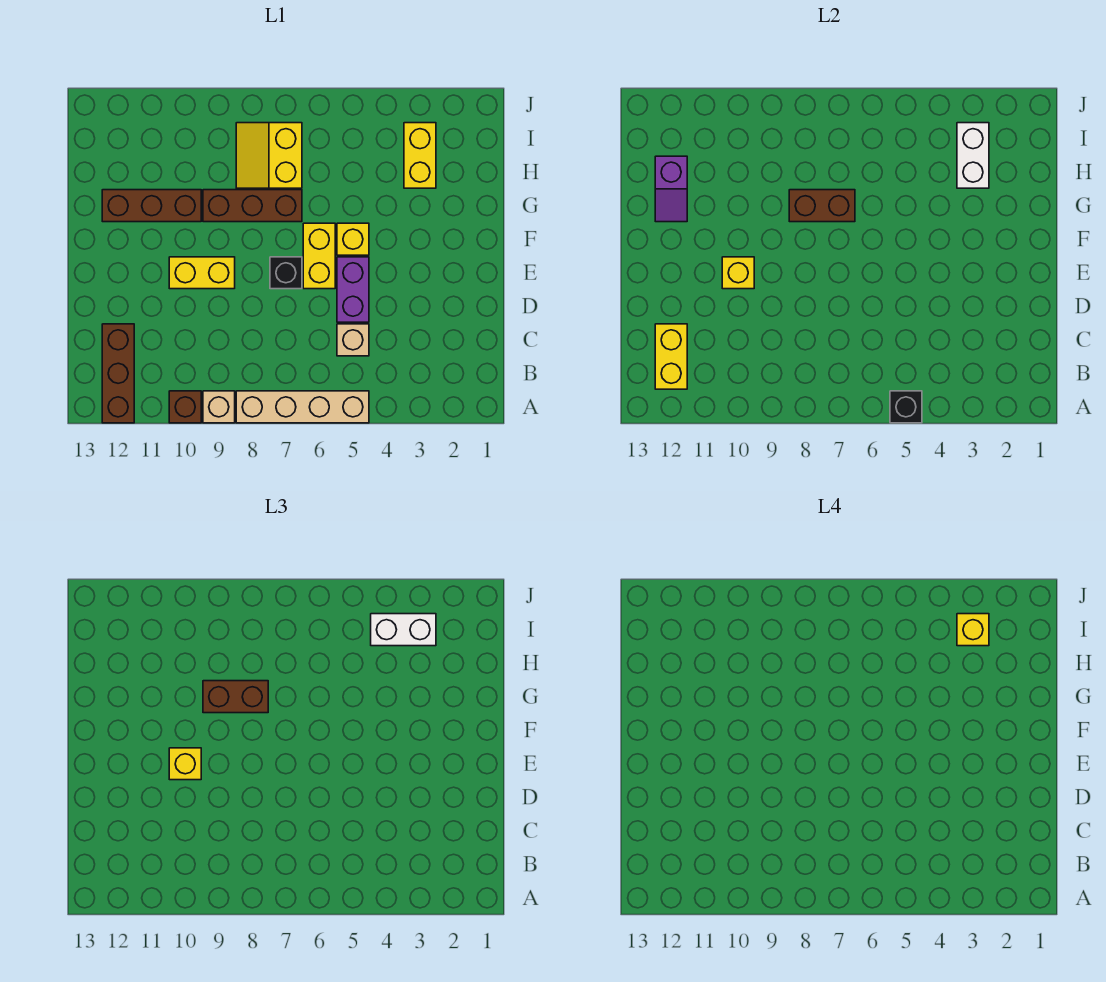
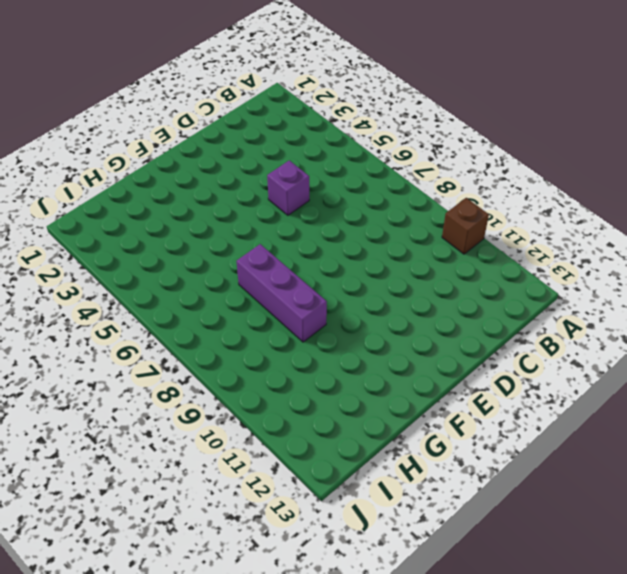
purple 1x1 brick [267,160,309,215] -> purple 1x2 brick [337,257,369,322]
purple 1x3 brick [236,244,327,342] -> brown 1x3 brick [203,190,302,222]
none -> tan 1x4 brick [236,391,369,423]
none -> tan 1x1 brick [203,391,235,423]
none -> brown 1x3 brick [102,324,134,423]

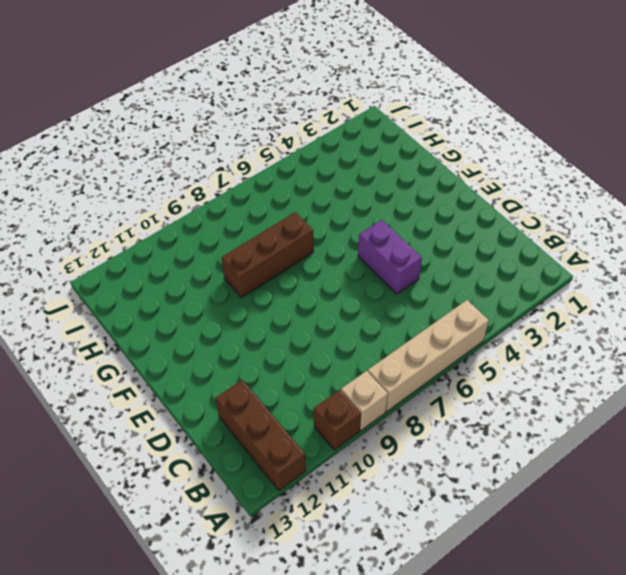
none -> tan 1x1 brick [337,324,369,356]
none -> yellow 1x2 brick [303,223,335,289]
none -> black 1x1 brick [270,257,302,289]

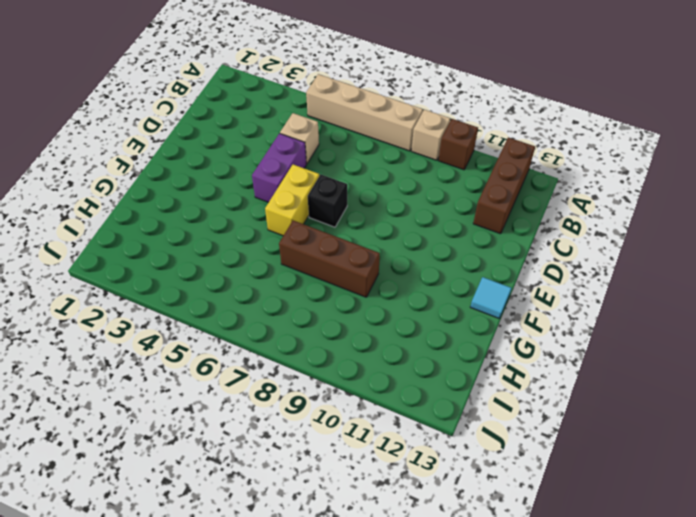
cyan 1x1 tile [470,277,511,319] -> none
none -> yellow 1x2 brick [169,257,235,289]
none -> yellow 1x1 brick [337,223,369,255]
none -> brown 1x3 brick [102,190,201,222]

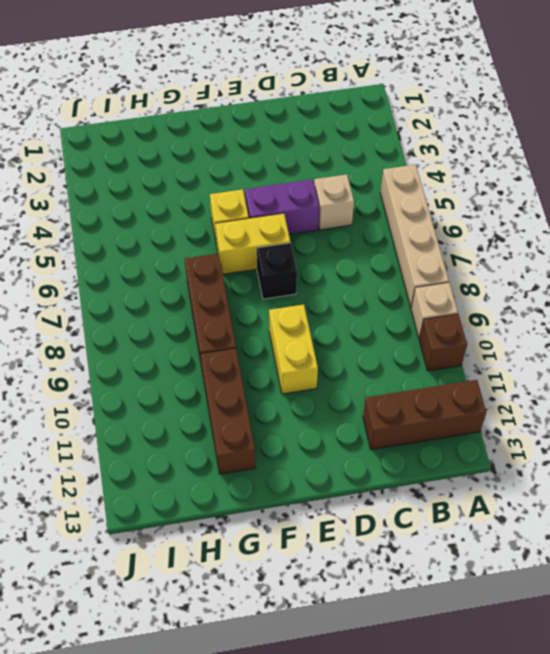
none -> yellow 1x2 brick [404,123,436,188]
none -> yellow 2x2 slope [236,123,302,188]
none -> black 1x1 brick [890,391,922,423]

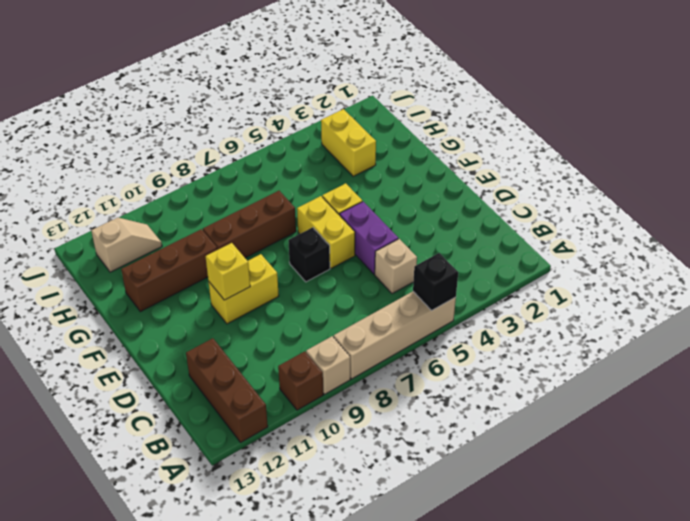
tan 1x2 slope [91,218,162,272] -> none
none -> yellow 2x2 slope [236,123,302,188]
none -> yellow 1x2 brick [655,324,687,389]
none -> brown 1x2 brick [789,190,855,222]

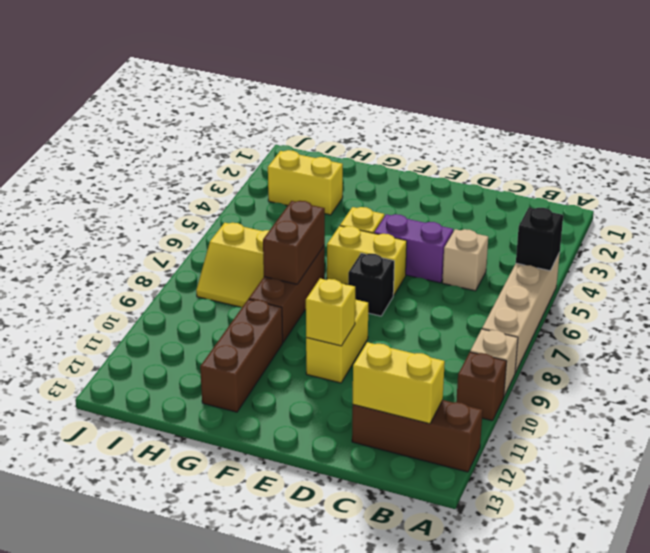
none -> purple 1x2 slope [655,156,687,222]
none -> white 1x2 brick [957,123,989,188]
none -> yellow 1x1 brick [169,748,201,780]

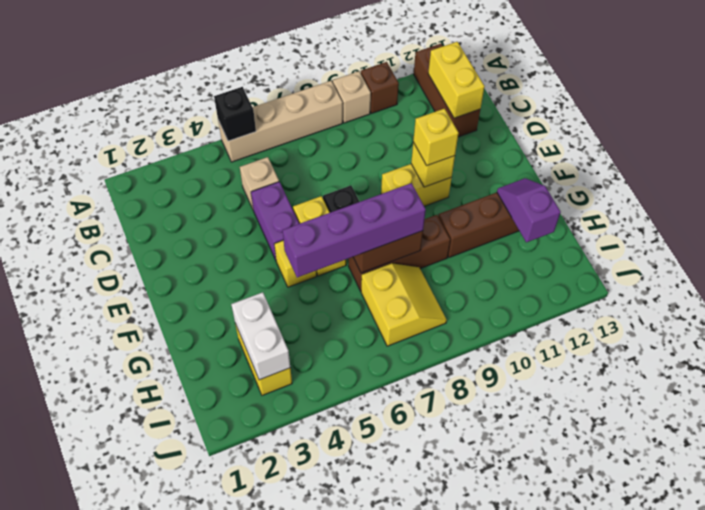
purple 1x4 brick [283,183,426,277] -> brown 1x2 brick [203,681,268,713]
none -> white 1x2 brick [371,614,436,646]
none -> yellow 1x1 brick [957,614,989,646]

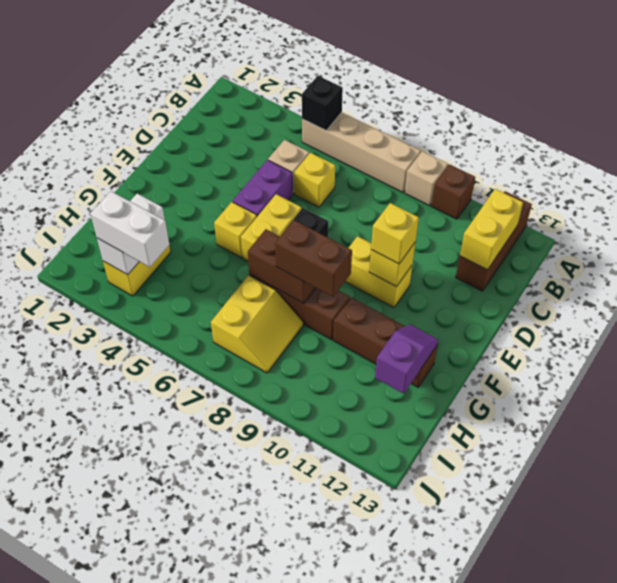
yellow 1x1 brick [294,153,335,207] -> yellow 1x1 brick moved to [957,614,989,646]

